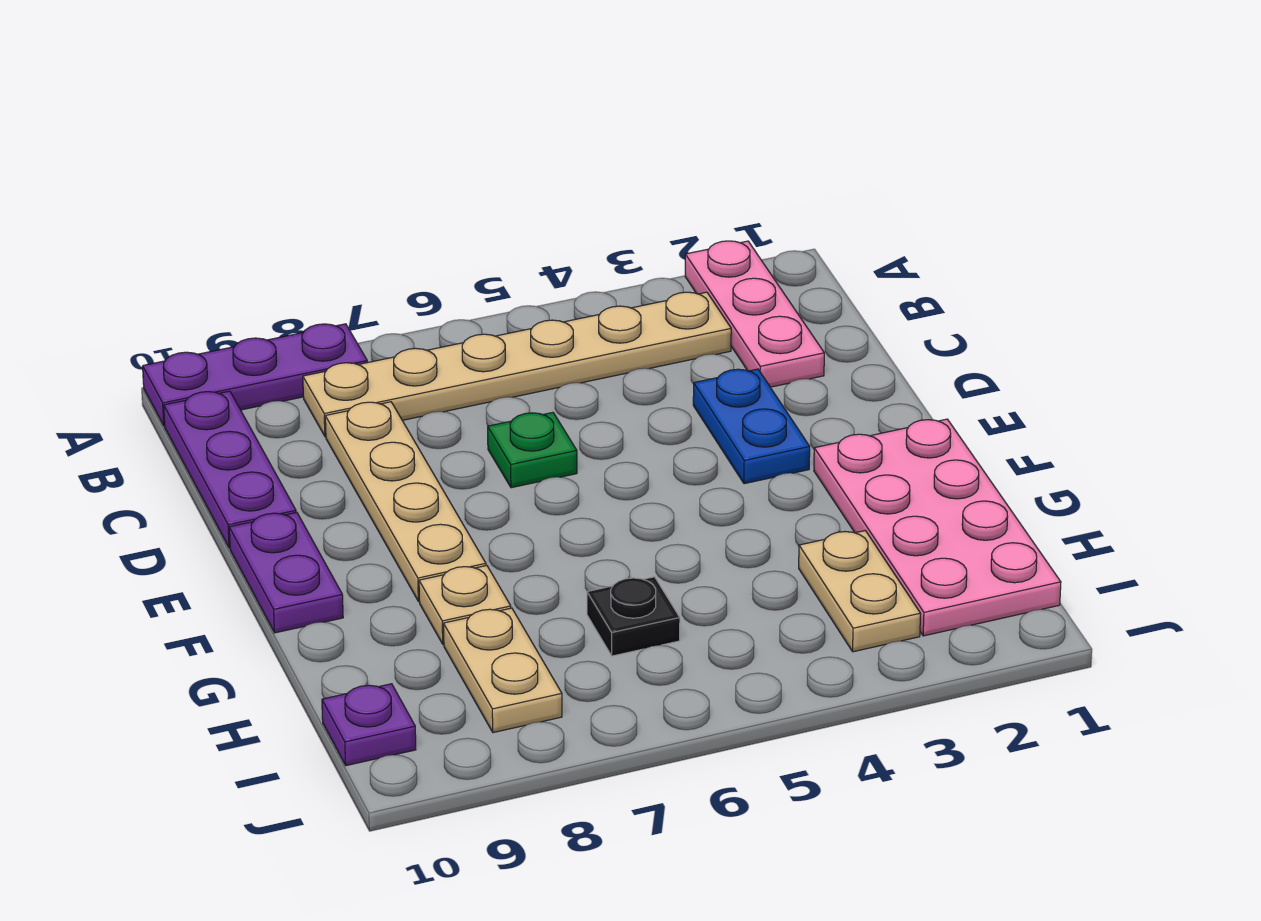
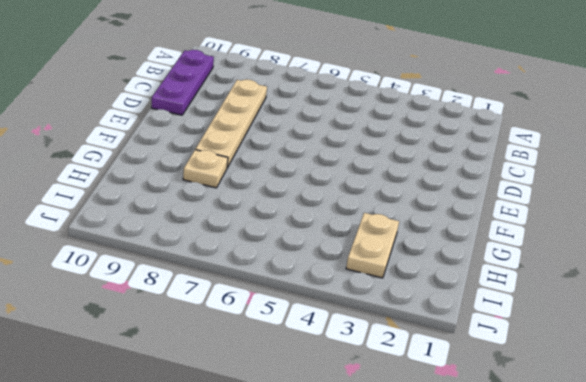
none -> pink 1x3 plate [685,241,824,387]
none -> purple 1x3 plate [143,324,367,426]
none -> tan 1x6 plate [303,292,731,437]

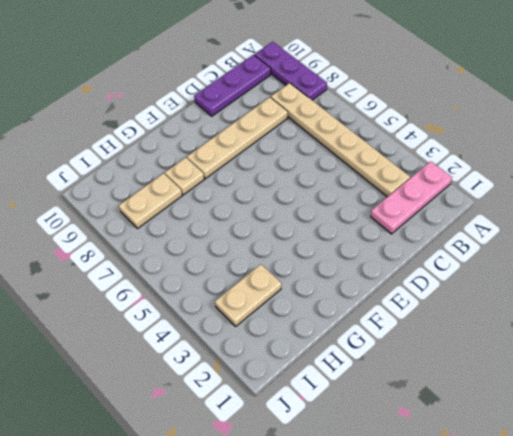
none -> blue 1x2 plate [693,369,810,484]
none -> green 1x1 plate [488,412,577,488]
none -> purple 1x2 plate [229,512,343,633]

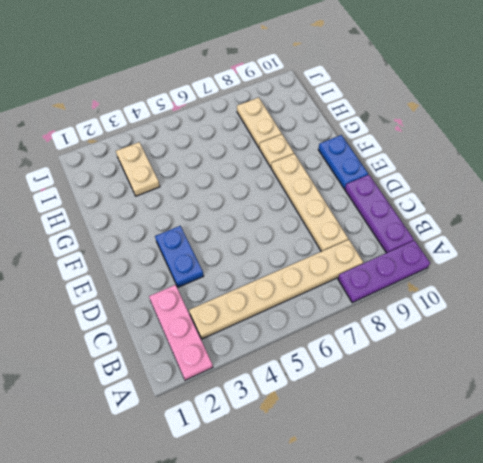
blue 1x2 plate [318,135,368,189] -> purple 1x2 plate [229,512,343,633]
none -> green 1x1 plate [488,412,577,488]
none -> pink 2x4 plate [814,419,1061,636]
none -> black 1x1 plate [587,577,680,656]

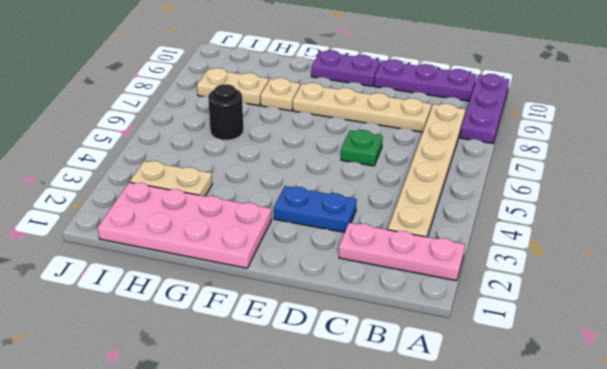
black 1x1 round brick [208,84,244,140] -> black 1x1 plate [587,577,680,656]
none -> purple 1x1 plate [322,684,416,766]

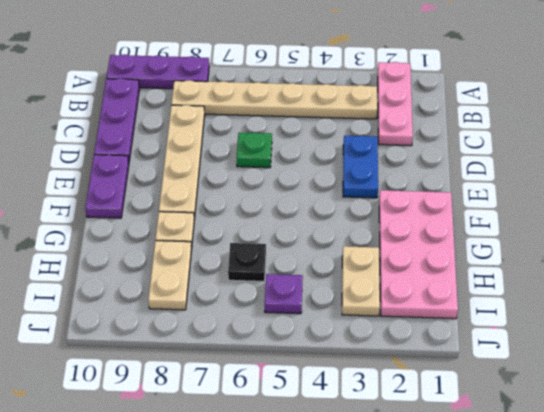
purple 1x1 plate [265,274,303,314] -> purple 1x1 plate moved to [322,684,416,766]

